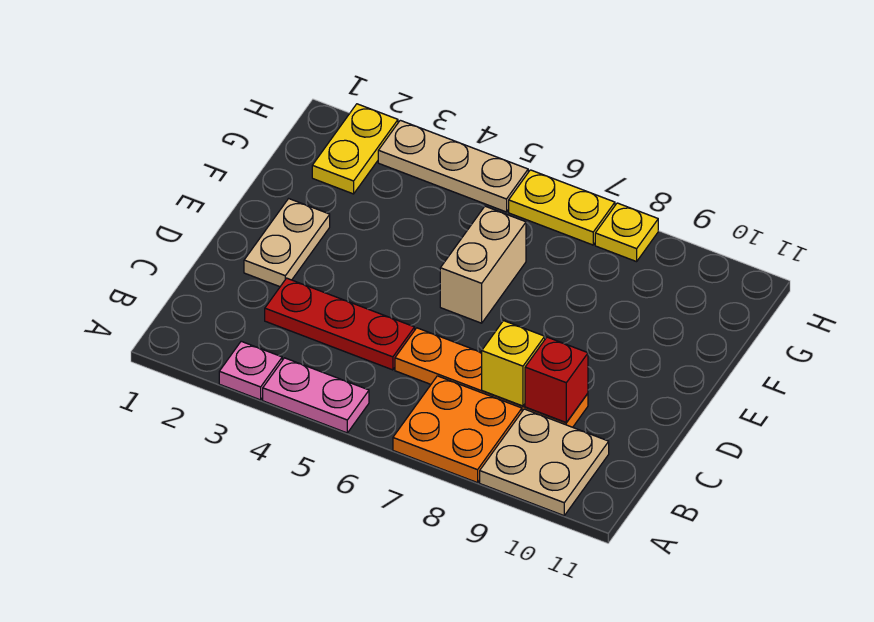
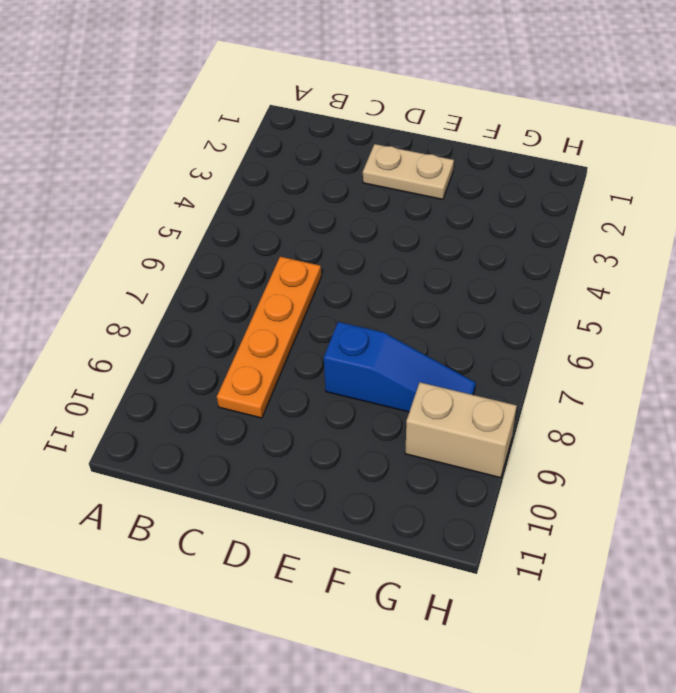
blue 1x3 slope [324,322,476,412] -> none
tan 1x2 brick [405,382,517,478] -> tan 1x2 brick moved to [440,206,526,323]
none -> pink 1x1 plate [219,341,282,400]
none -> pink 1x2 plate [263,358,369,433]
none -> orange 2x2 plate [393,376,522,483]

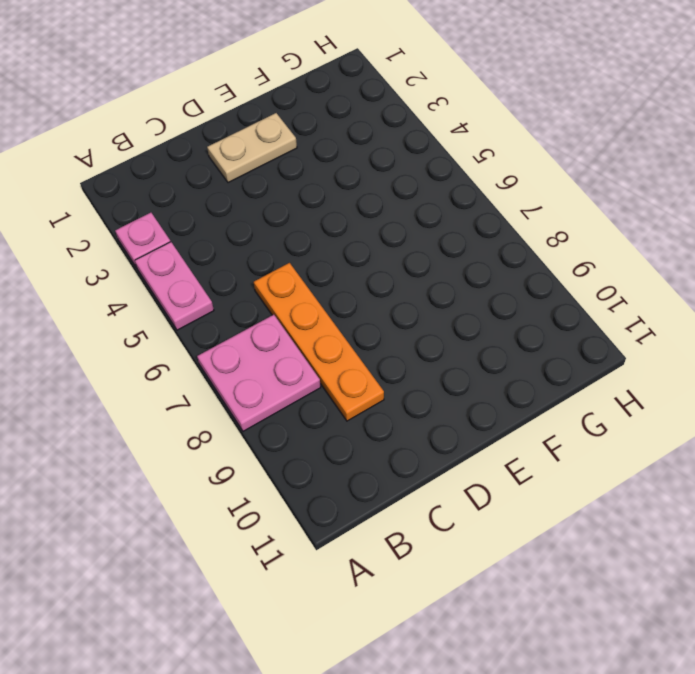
pink 2x2 plate [197,315,321,431] -> orange 2x2 plate [393,376,522,483]
none -> tan 2x2 plate [480,409,609,516]
none -> red 1x3 plate [265,278,415,370]
none -> tan 1x2 brick [440,206,526,323]

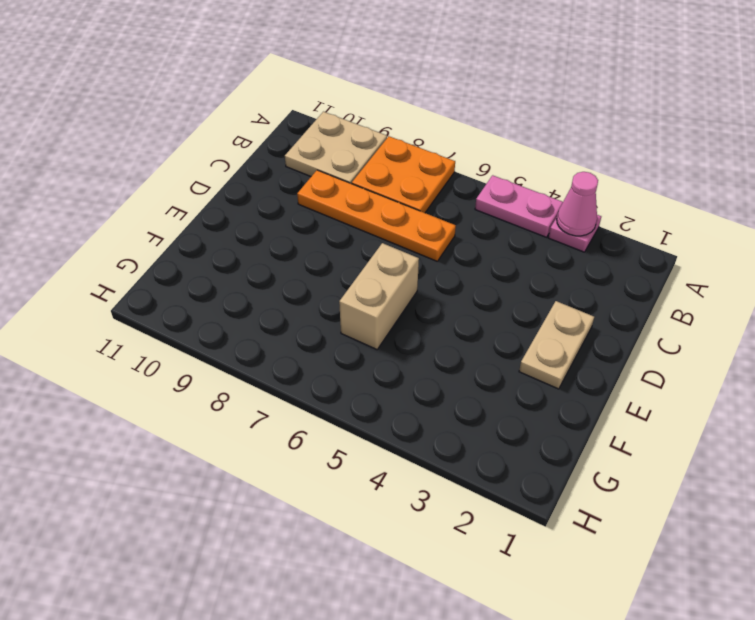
pink 1x1 cone [557,172,598,236] -> none
none -> red 1x3 plate [265,278,415,370]
none -> yellow 1x2 plate [312,104,398,194]
none -> tan 1x3 plate [378,120,528,212]

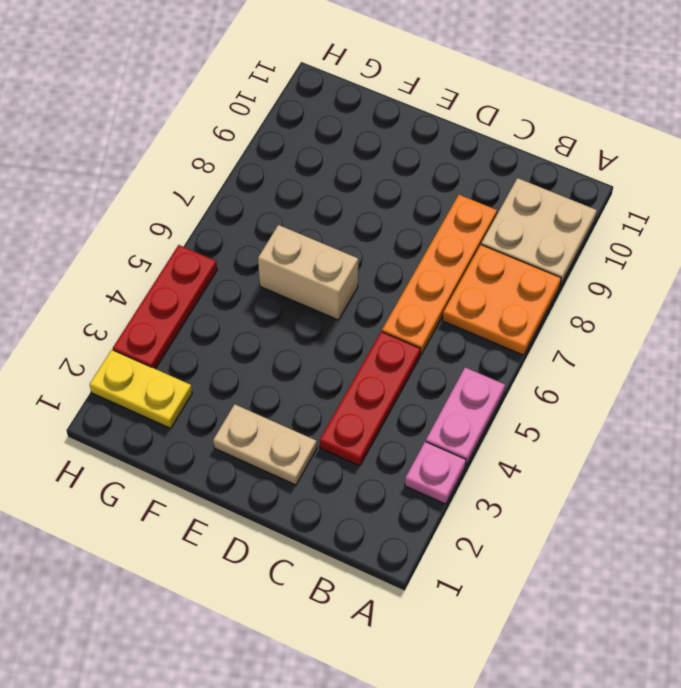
red 1x3 plate [113,245,217,369] -> tan 1x3 plate [378,120,528,212]
none -> yellow 1x2 plate [509,170,615,245]
none -> yellow 1x1 plate [595,203,658,262]
none -> yellow 1x1 brick [482,321,545,406]

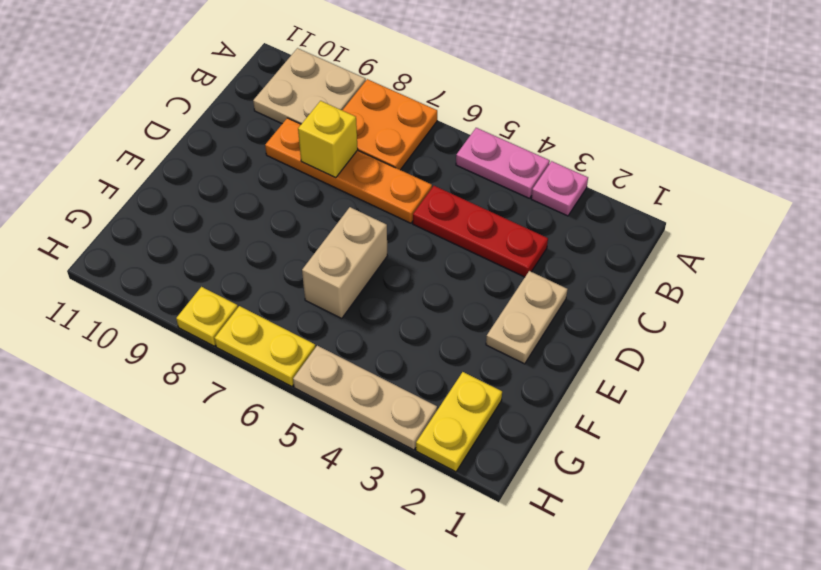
none -> red 1x1 brick [525,337,588,423]

